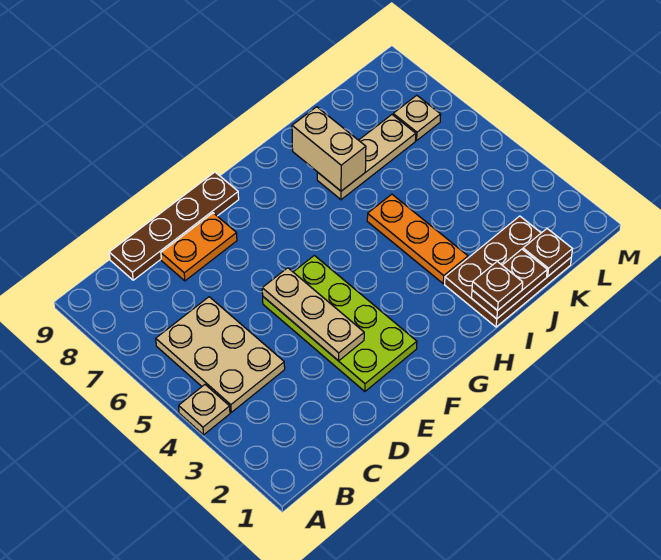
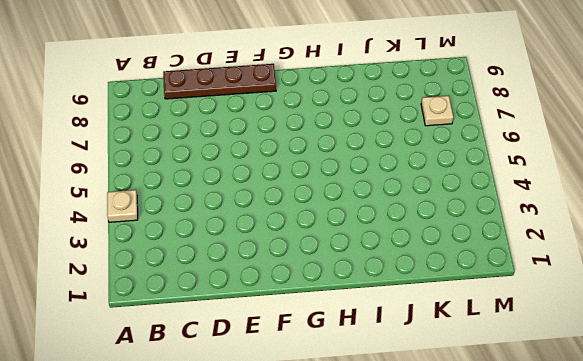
none -> tan 2x3 plate [156,297,285,412]
none -> orange 1x2 plate [161,213,237,281]
none -> lime 2x4 plate [263,255,417,391]

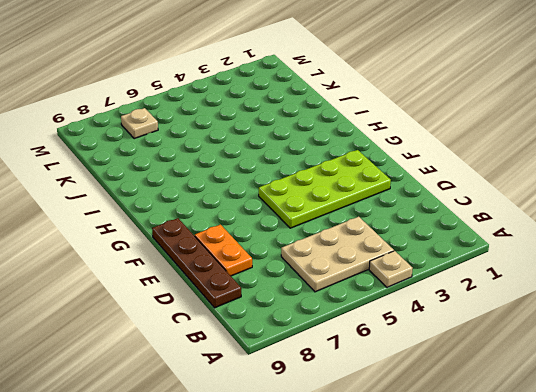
none -> brown 2x3 plate [445,216,571,327]
none -> orange 1x3 plate [367,194,468,284]
none -> tan 1x3 plate [317,115,416,200]

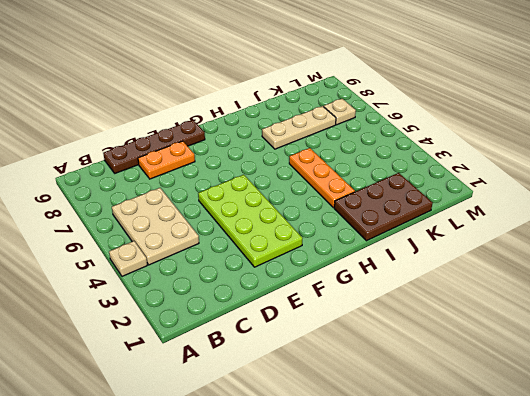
none -> tan 1x3 plate [262,268,364,361]
none -> brown 1x2 plate [471,249,547,319]
none -> tan 1x2 brick [292,107,366,191]

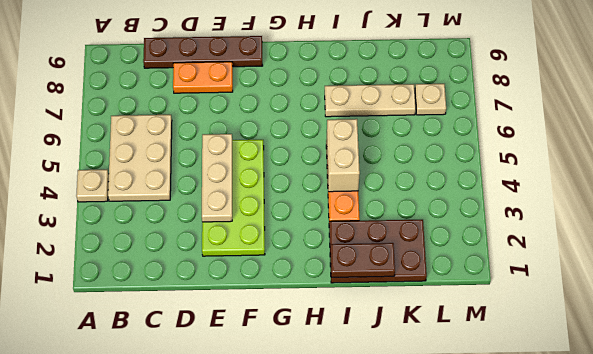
tan 1x2 brick [327,119,360,192] -> tan 1x2 brick moved to [292,107,366,191]
none -> brown 1x1 plate [523,229,572,276]
none -> brown 1x1 plate [472,262,523,311]

